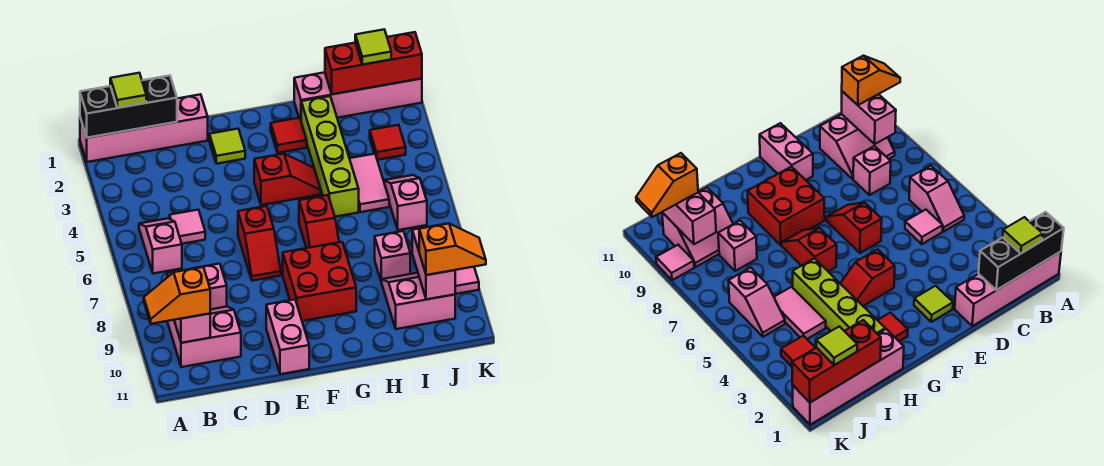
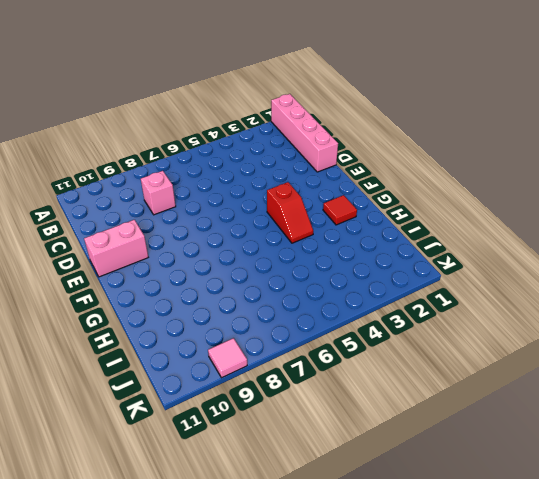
none -> pink 1x2 slope [139,218,182,274]
none -> pink 2x2 slope [167,307,241,367]
none -> pink 1x1 tile [170,210,205,244]

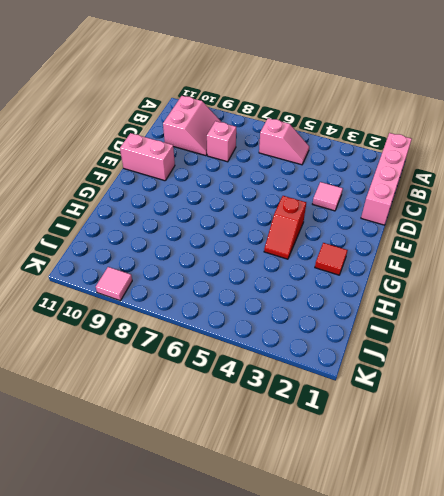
pink 1x1 tile [313,182,343,211] -> pink 1x1 tile moved to [170,210,205,244]
none -> lime 1x1 tile [209,129,245,164]
none -> red 1x2 slope [238,206,281,281]
none -> red 2x2 brick [283,242,356,321]

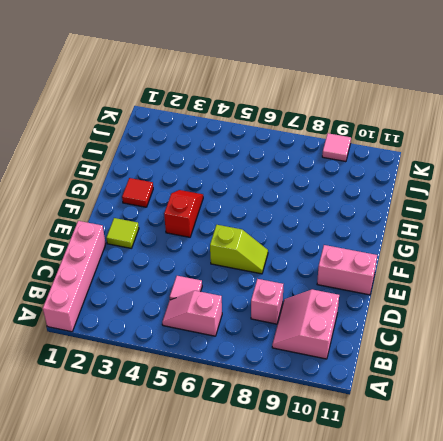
lime 1x2 slope [210,225,268,274] -> red 1x2 slope [238,206,281,281]
none -> red 2x2 brick [283,242,356,321]
none -> red 1x2 slope [299,195,339,248]
none -> pink 1x4 brick [294,72,422,120]

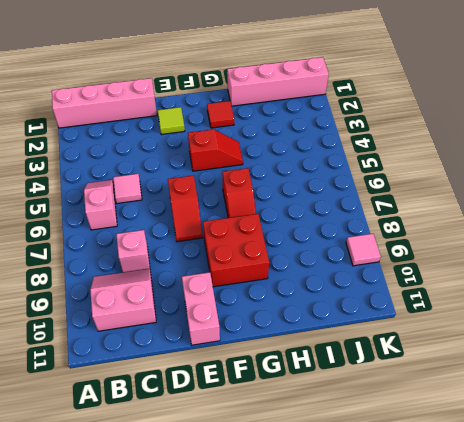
none -> lime 1x4 brick [301,96,359,217]
none -> pink 1x2 tile [349,154,389,212]
none -> pink 1x1 brick [375,231,410,282]

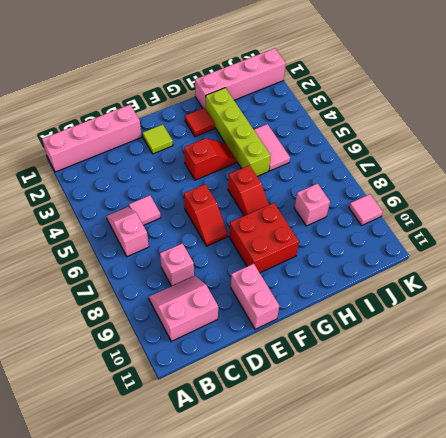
none -> pink 2x2 slope [382,273,455,329]
none -> red 1x1 tile [370,125,406,160]
none -> pink 1x2 slope [384,175,427,230]

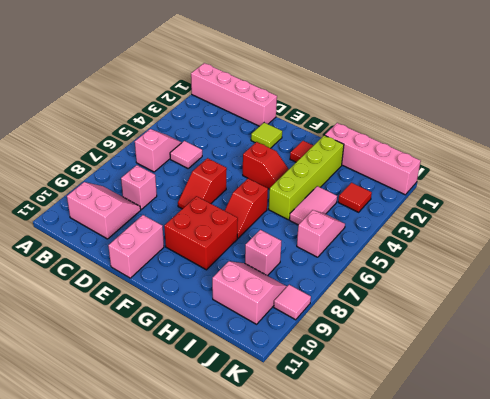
none -> black 1x3 brick [80,76,177,138]
none -> pink 1x2 brick [167,268,210,343]
none -> red 1x3 brick [325,32,422,94]

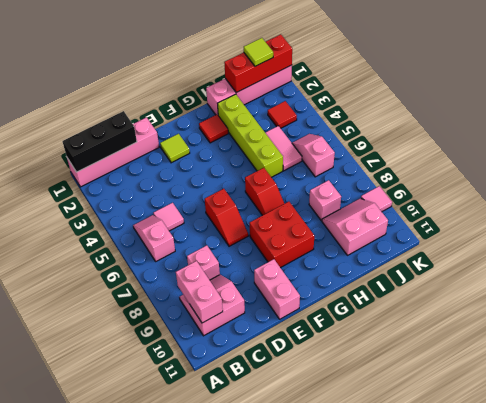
none -> red 1x2 slope [254,154,321,205]
none -> pink 1x2 brick [412,225,455,299]
none -> orange 1x2 slope [144,267,210,324]

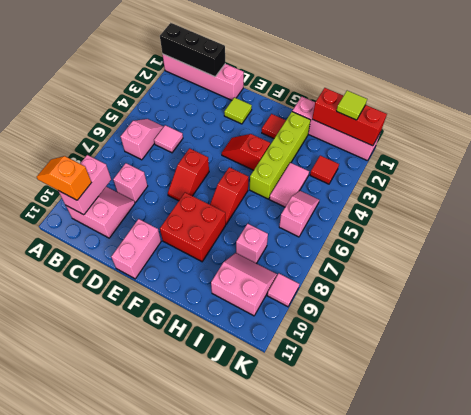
red 1x2 slope [222,134,270,170] -> red 1x2 slope turned to [254,154,321,205]
none -> pink 1x2 brick [412,225,455,299]
none -> lime 1x1 tile [110,73,146,108]
none -> orange 1x2 slope [419,224,486,275]

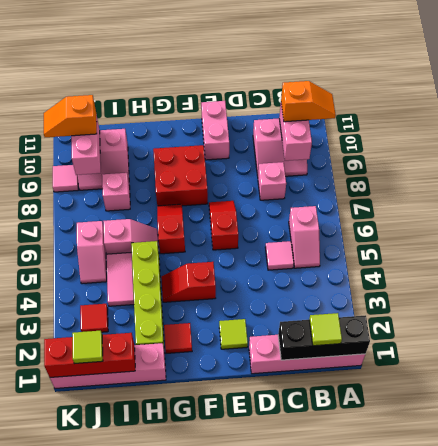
pink 1x2 slope [103,219,159,254] -> none

